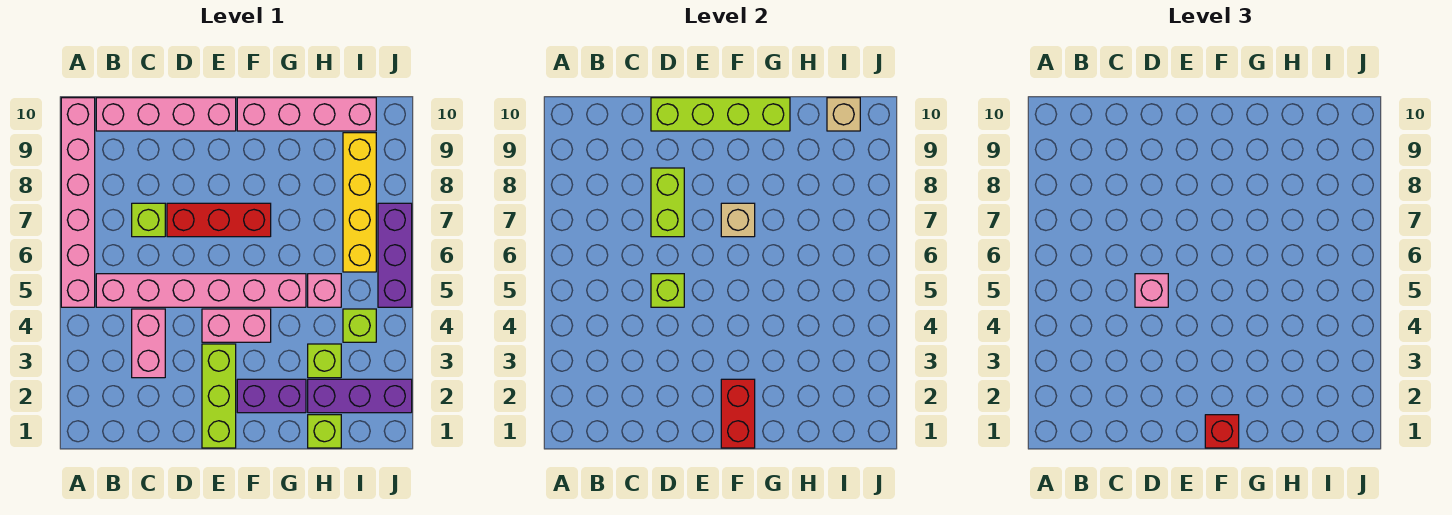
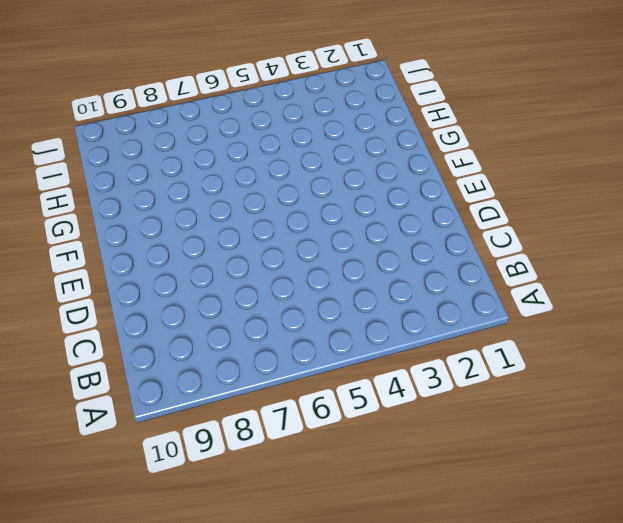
none -> pink 1x6 brick [61,98,95,307]
none -> pink 1x6 brick [96,274,306,307]
none -> pink 1x4 brick [96,98,236,131]

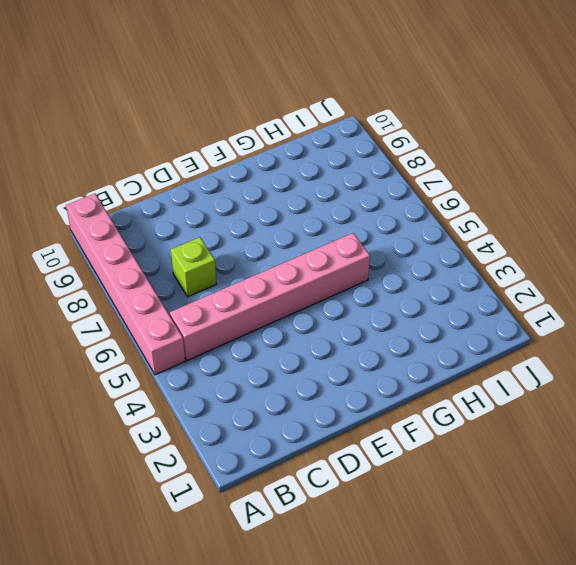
none -> pink 1x4 brick [96,98,236,131]
none -> pink 1x2 brick [132,309,165,378]
none -> red 1x3 brick [167,203,271,237]

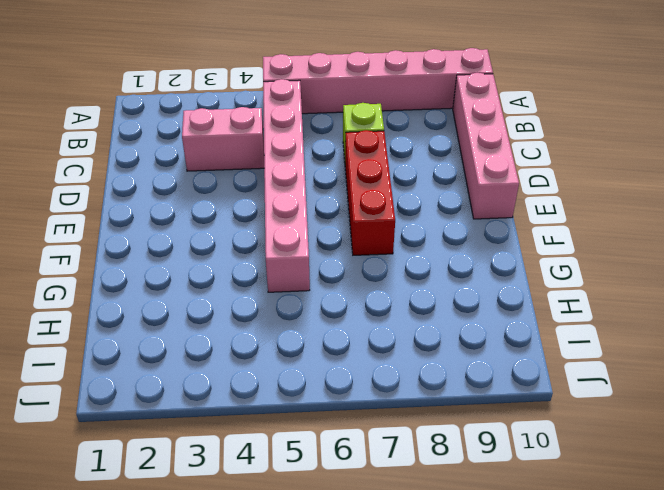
none -> lime 1x3 brick [202,344,236,448]
none -> pink 1x2 brick [202,309,271,342]
none -> purple 1x2 brick [237,379,306,413]

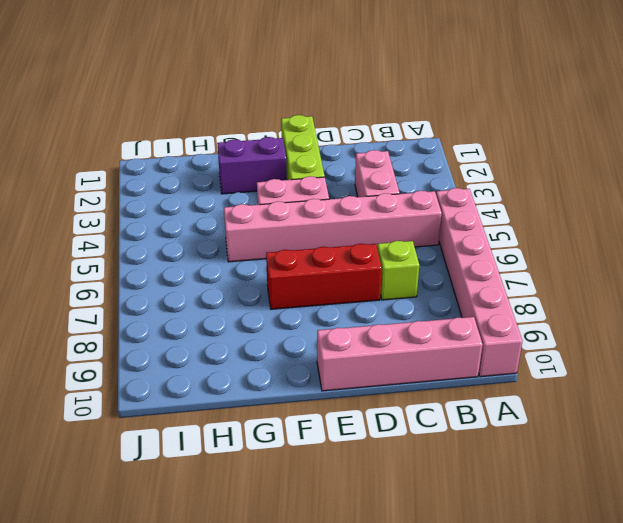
none -> pink 1x4 brick [237,98,376,131]
none -> lime 1x1 brick [308,415,341,448]
none -> purple 1x3 brick [308,379,412,413]

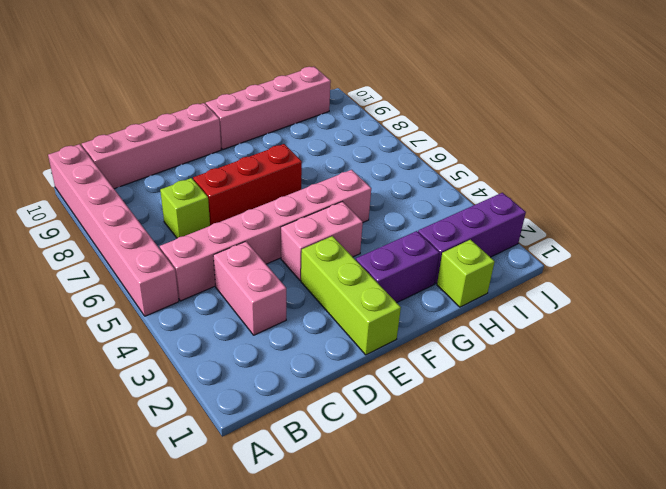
none -> lime 1x1 brick [308,344,341,378]
none -> pink 1x1 brick [308,274,341,307]
none -> lime 1x1 brick [343,309,376,342]

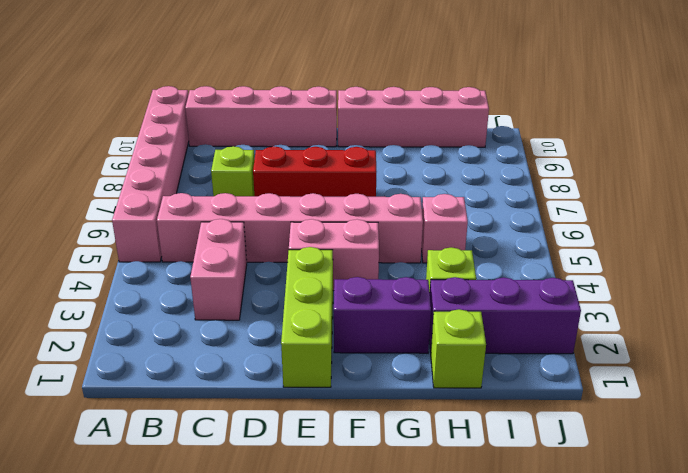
none -> lime 1x1 brick [343,309,376,342]
none -> yellow 1x4 brick [343,133,376,272]
none -> purple 1x3 brick [378,203,412,307]

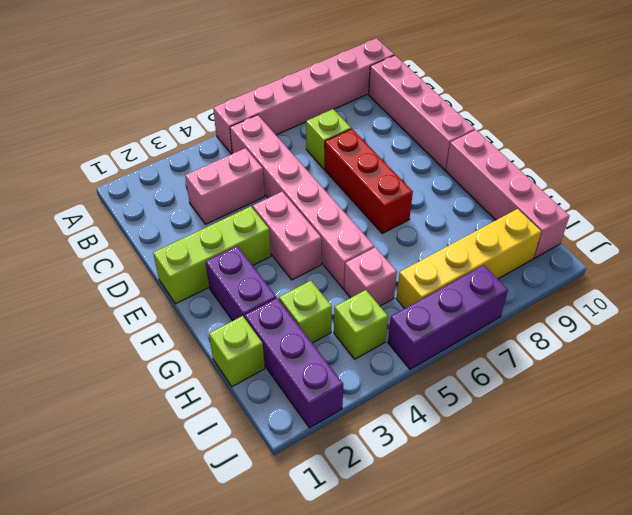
none -> lime 1x1 brick [651,274,684,307]
none -> lime 1x2 brick [651,168,684,237]
none -> lime 1x4 brick [651,98,790,131]

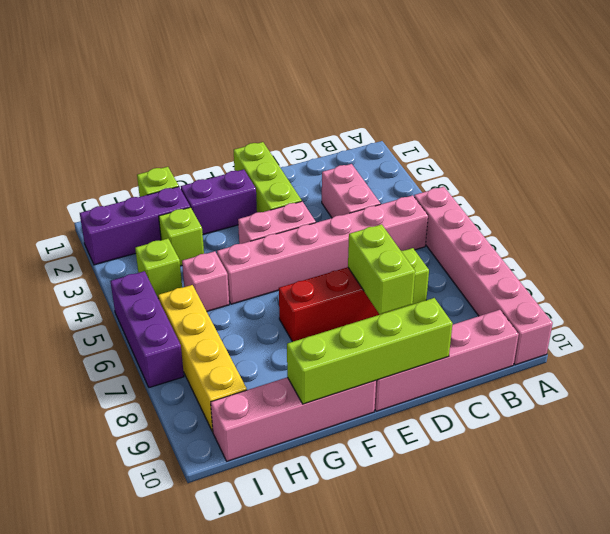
none -> lime 1x1 brick [651,274,684,307]
none -> red 1x2 brick [721,379,755,448]
none -> tan 1x1 brick [721,203,755,237]

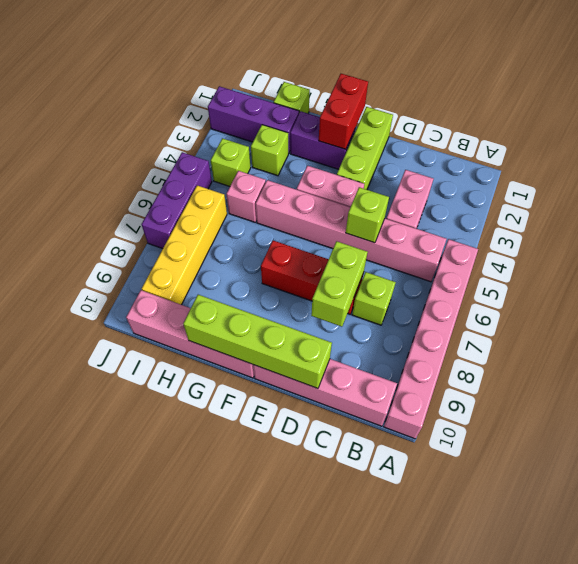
none -> tan 1x1 brick [721,203,755,237]
none -> tan 1x1 brick [827,98,860,131]
none -> pink 1x1 brick [1135,274,1168,307]

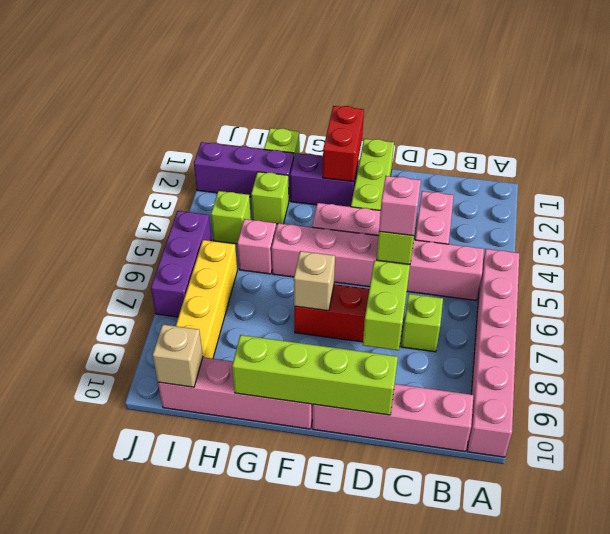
none -> red 1x1 brick [1205,415,1239,448]

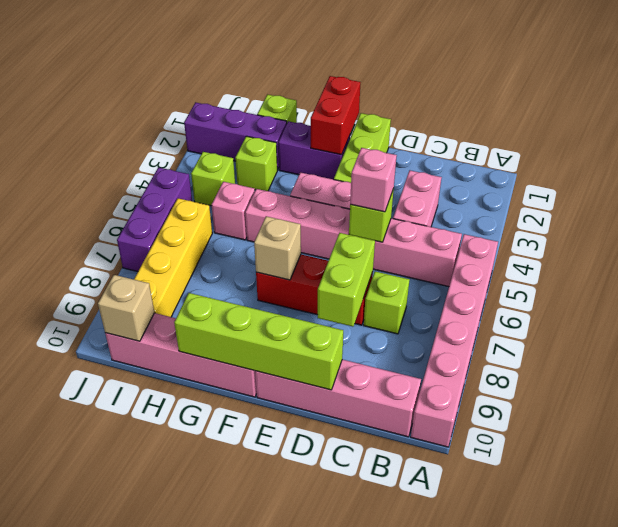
none -> red 1x1 brick [1205,415,1239,448]

